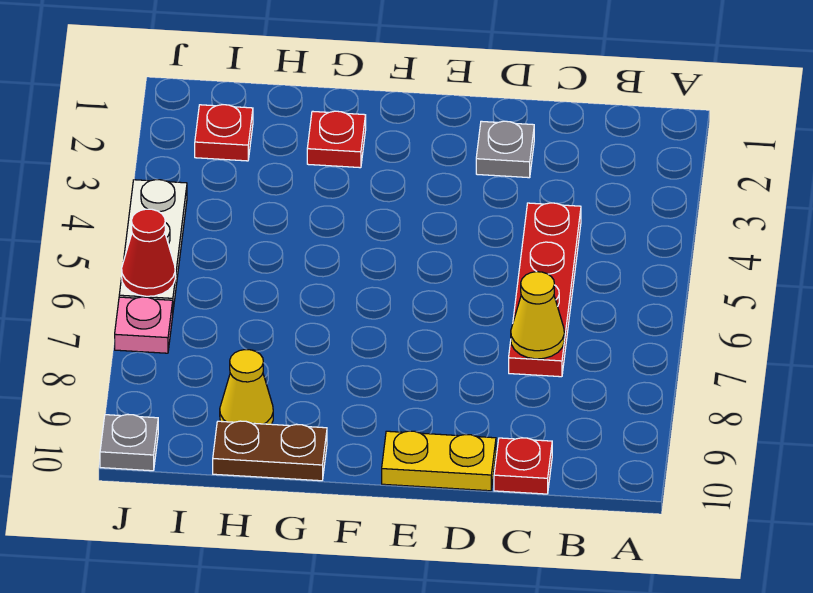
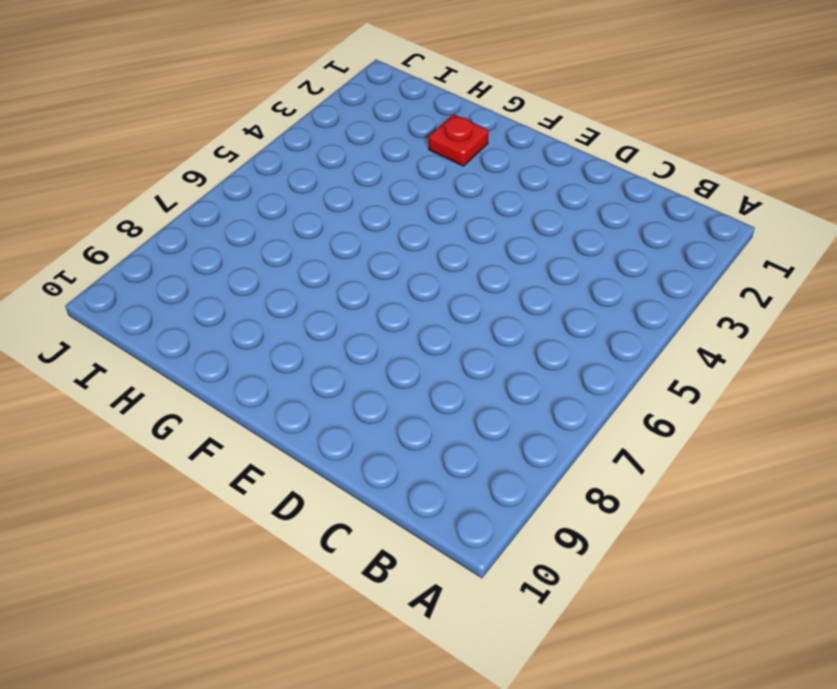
none -> red 1x4 plate [509,203,581,377]
none -> red 1x1 plate [494,438,552,494]
none -> grey 1x1 plate [476,121,534,178]

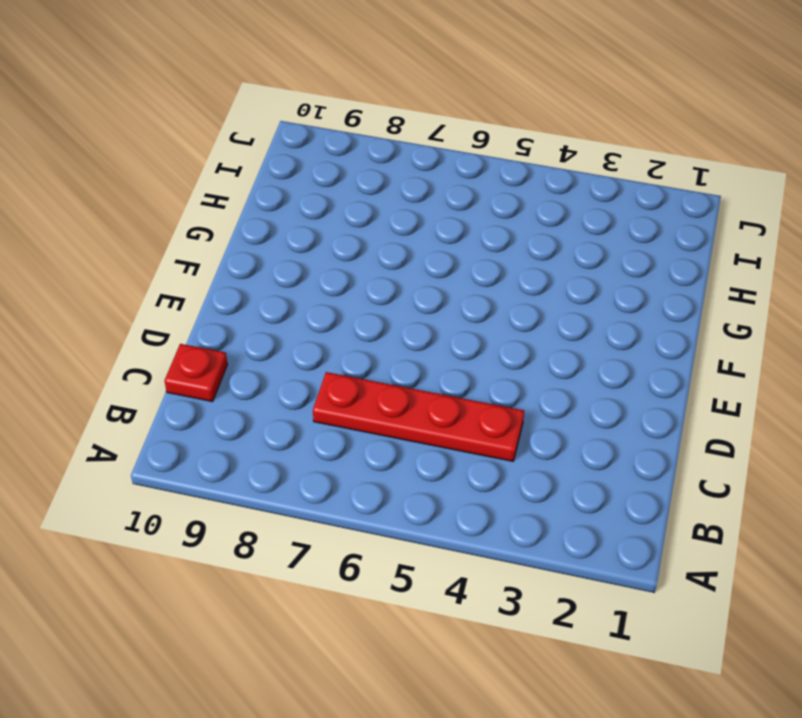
none -> grey 1x1 plate [476,121,534,178]
none -> yellow 1x2 plate [382,431,496,491]
none -> red 1x1 plate [307,111,366,168]

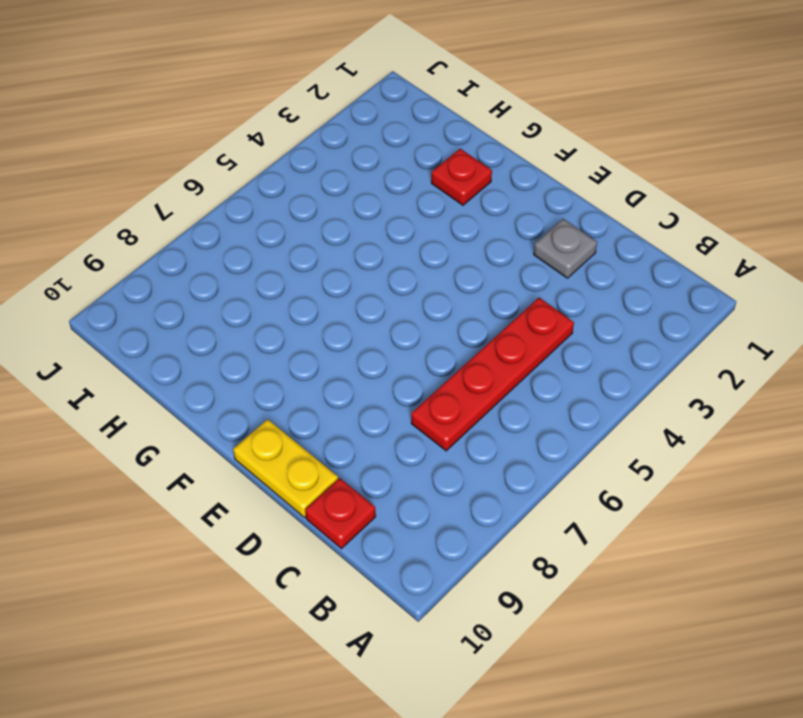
none -> brown 1x2 plate [213,421,327,481]
none -> yellow 1x1 cone [220,350,273,424]
none -> red 1x1 plate [195,105,253,161]

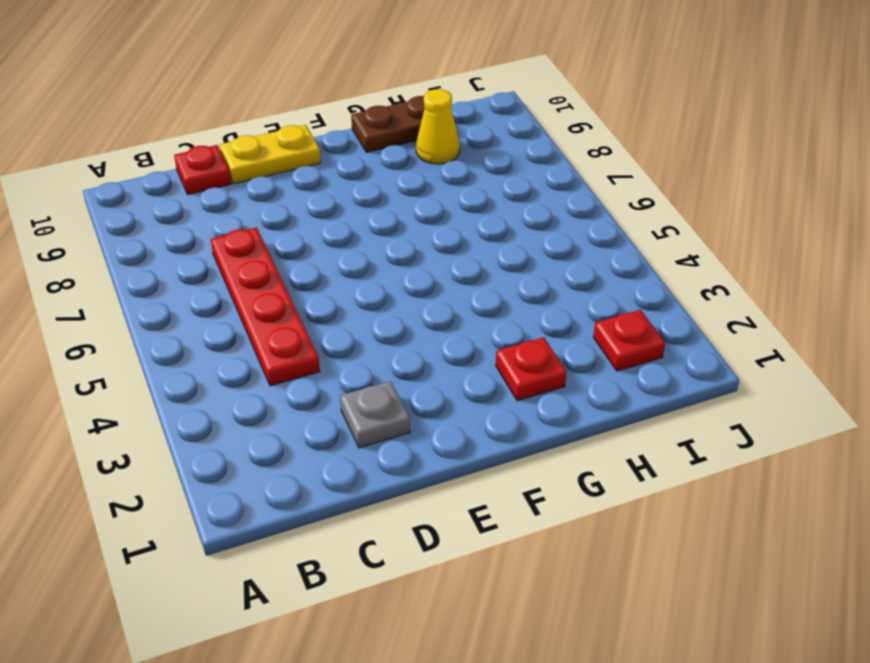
none -> white 1x3 plate [119,180,187,309]
none -> pink 1x1 plate [115,297,173,353]
none -> grey 1x1 plate [100,414,158,471]

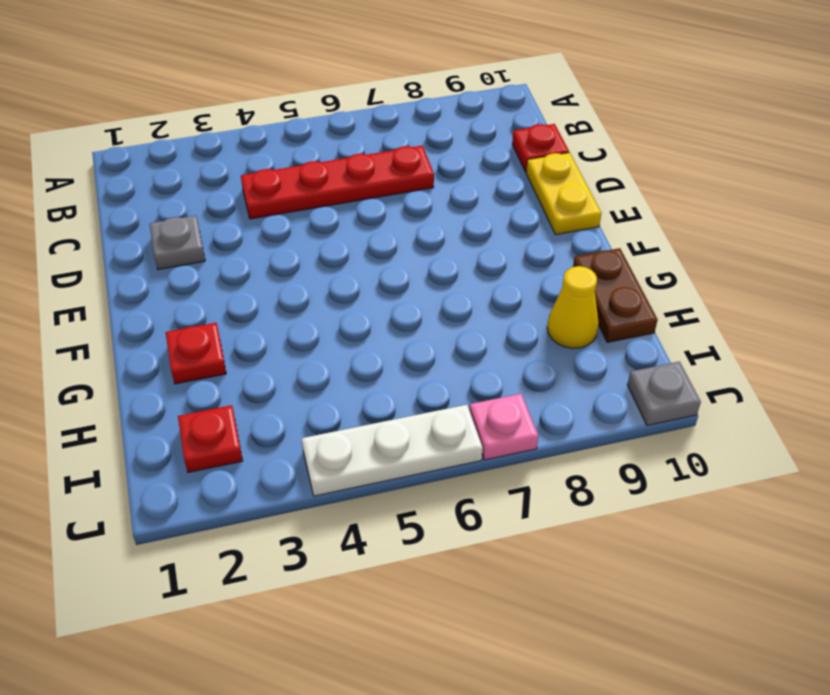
none -> yellow 1x1 cone [511,272,564,359]
none -> red 1x1 cone [122,209,175,296]

